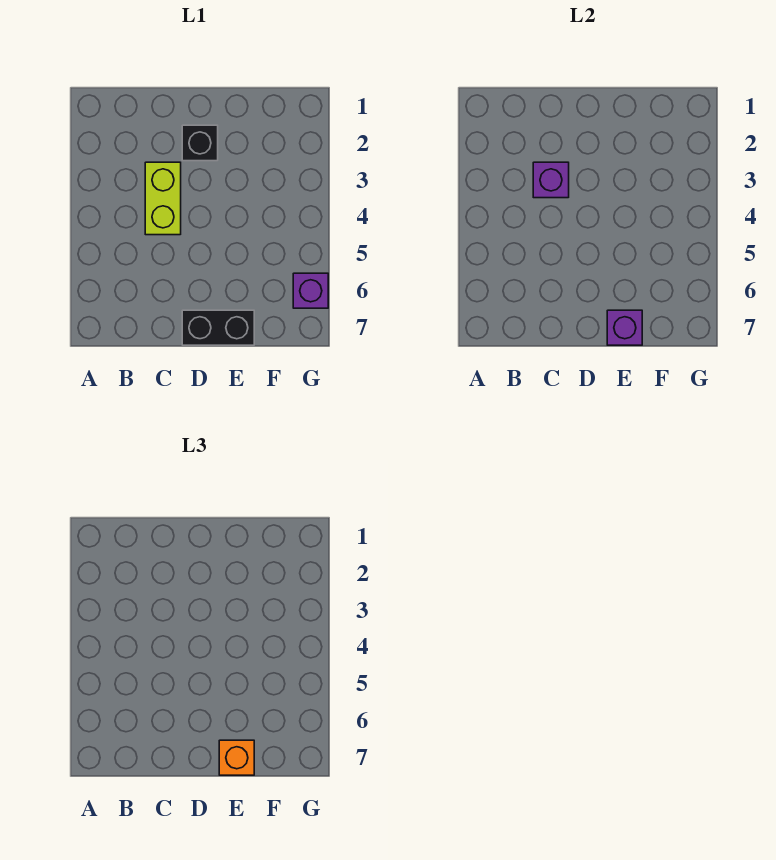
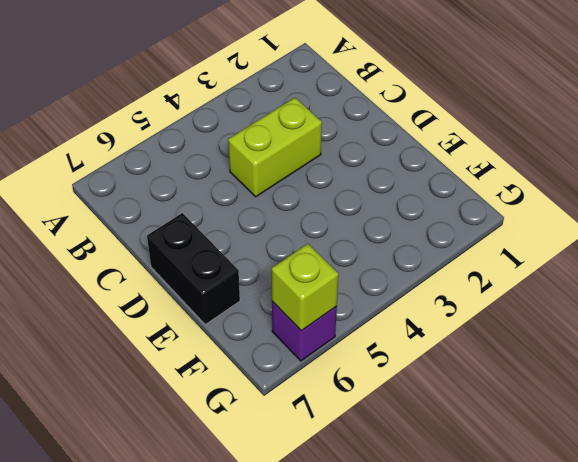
lime 1x1 brick [271,244,339,331] -> none
none -> black 1x1 brick [182,125,218,161]
none -> purple 1x1 brick [533,162,569,198]

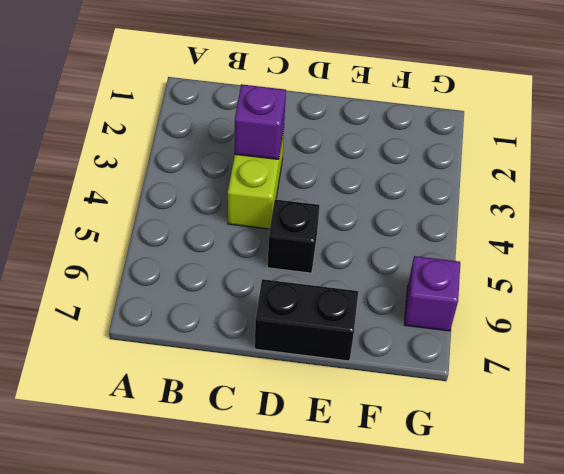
black 1x1 brick [268,199,320,273] -> black 1x1 brick moved to [182,125,218,161]
none -> purple 1x1 brick [607,310,642,345]
none -> orange 1x1 brick [219,740,254,775]

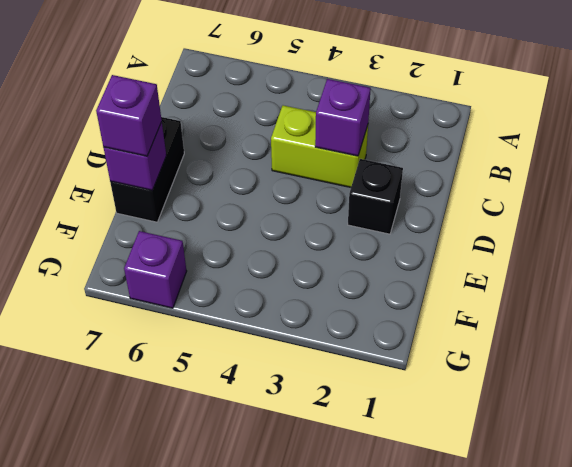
purple 1x1 brick [96,75,162,156] -> orange 1x1 brick [219,740,254,775]

